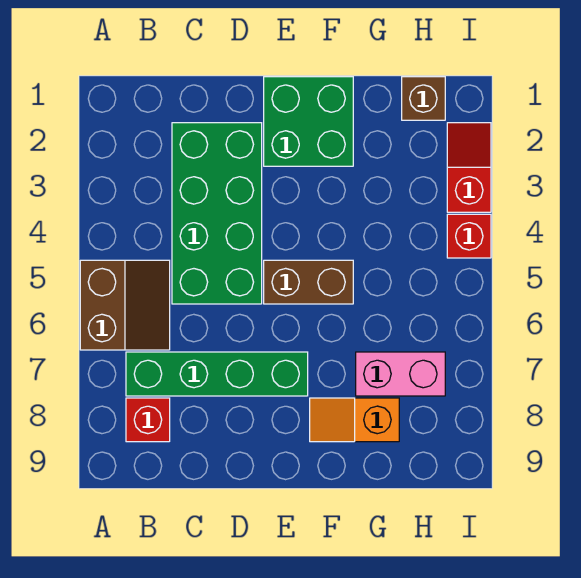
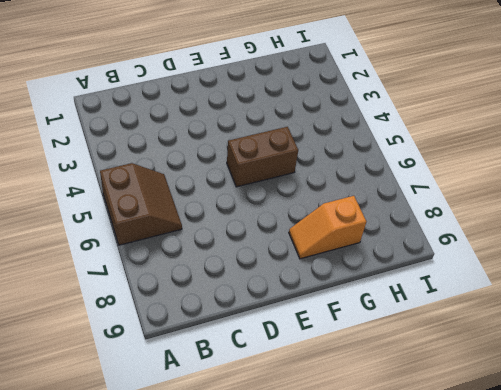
none -> green 1x4 brick [126,352,308,396]
none -> red 1x1 brick [126,398,170,442]

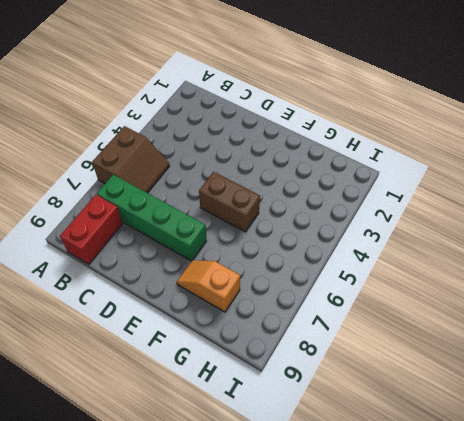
red 1x2 brick [60,195,123,264] -> red 1x1 brick [126,398,170,442]
none -> green 2x4 brick [172,123,262,304]
none -> green 2x2 brick [264,77,353,166]

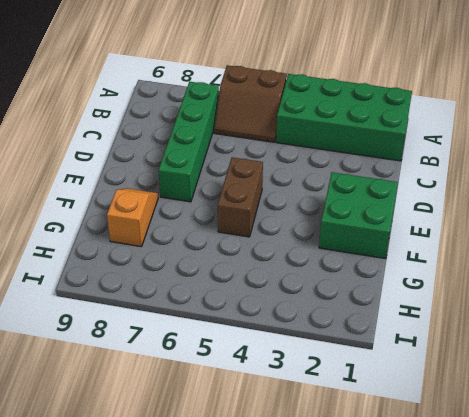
green 2x4 brick [276,74,412,161] -> green 2x4 brick moved to [172,123,262,304]
none -> red 1x1 brick [126,398,170,442]
none -> pink 1x2 brick [356,352,445,396]

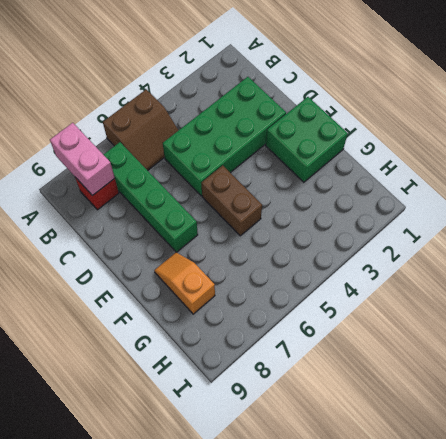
pink 1x2 brick [50,123,115,196] -> pink 1x2 brick moved to [356,352,445,396]
none -> brown 1x1 brick [402,77,445,120]
none -> red 1x2 slope [447,123,491,212]

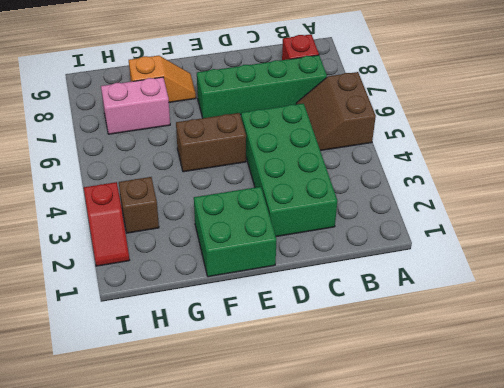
brown 1x1 brick [119,177,159,233] -> brown 1x1 brick moved to [402,77,445,120]
none -> red 1x1 brick [447,214,491,258]

